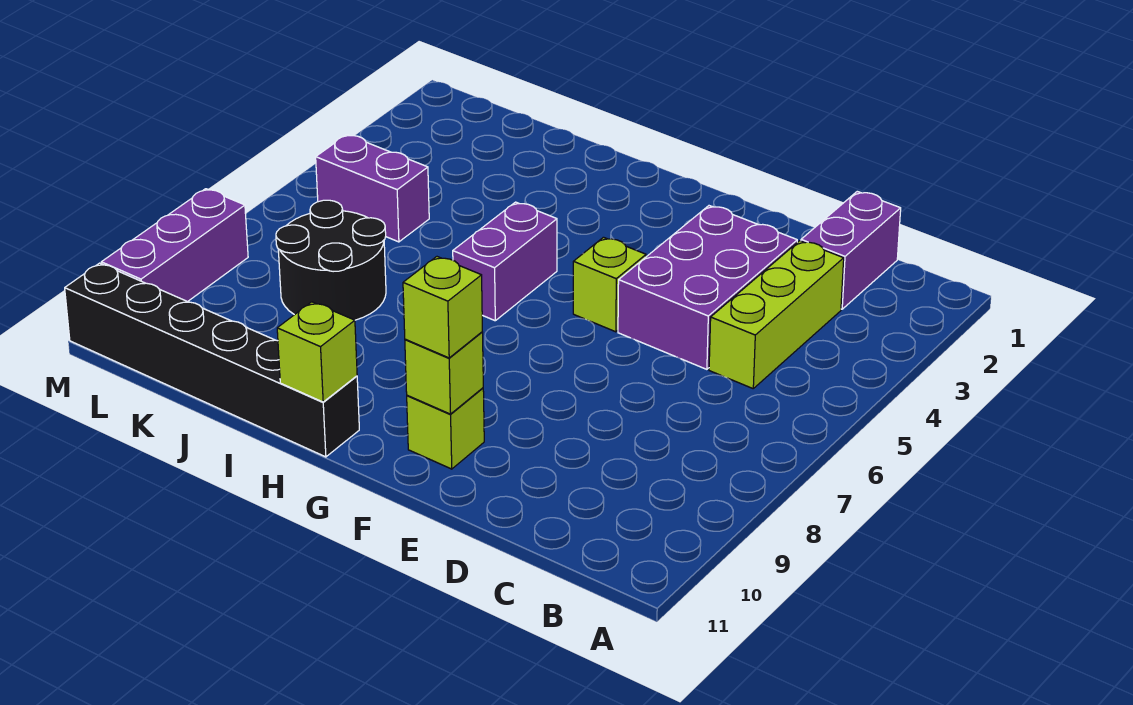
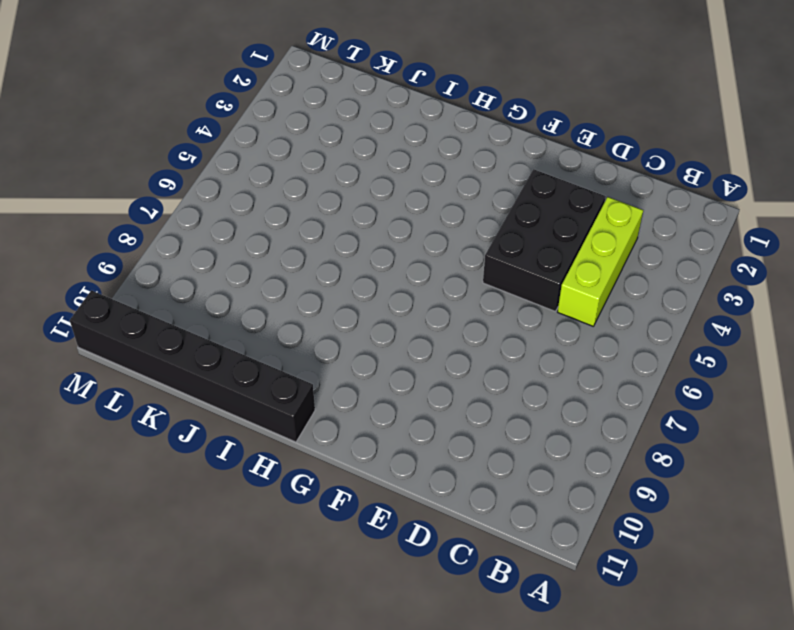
black 2x3 brick [483,169,606,311] -> purple 2x3 brick [618,206,797,369]
none -> purple 1x2 brick [801,191,901,309]
none -> lime 1x1 brick [573,237,646,332]
none -> lime 1x1 brick [407,388,484,469]

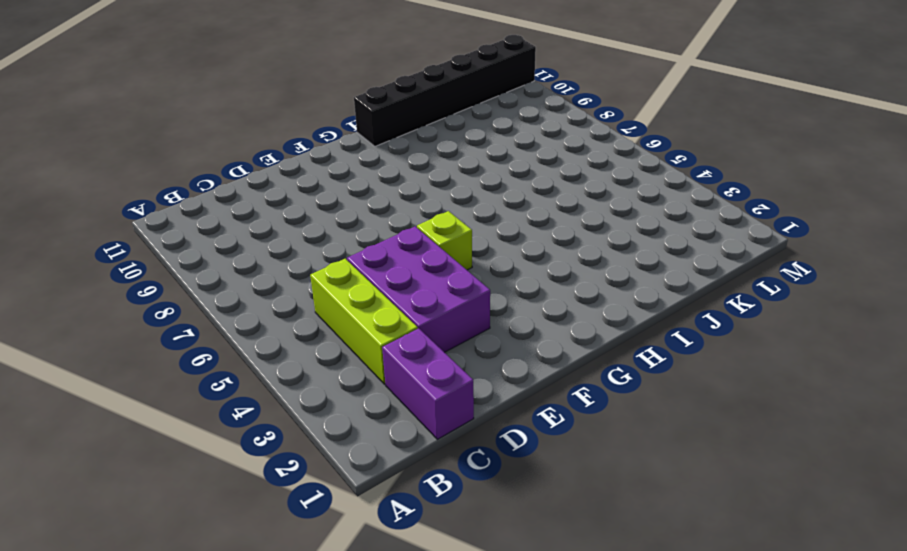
none -> lime 1x1 brick [407,388,484,469]
none -> purple 1x2 brick [453,202,557,321]
none -> black 2x2 round brick [276,200,386,320]

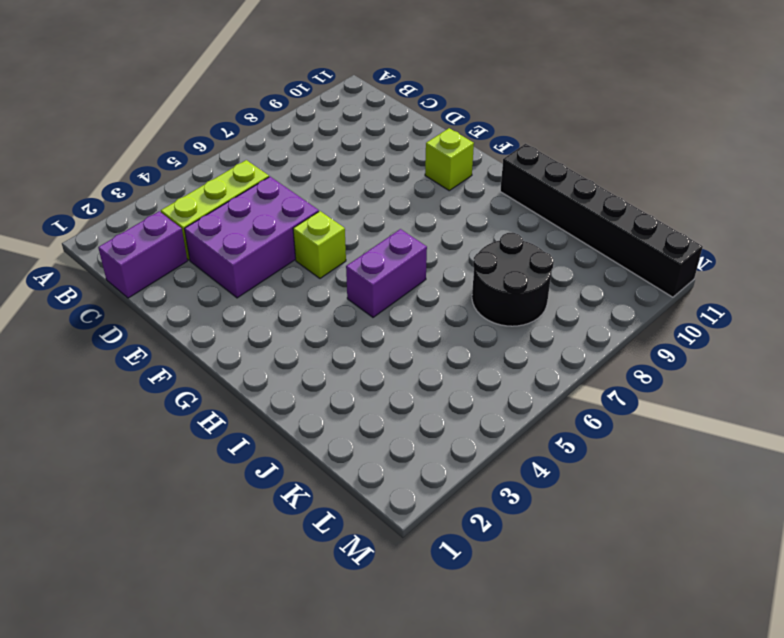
none -> purple 1x2 brick [316,135,429,242]
none -> purple 1x3 brick [101,189,248,302]
none -> lime 1x1 brick [405,332,483,414]

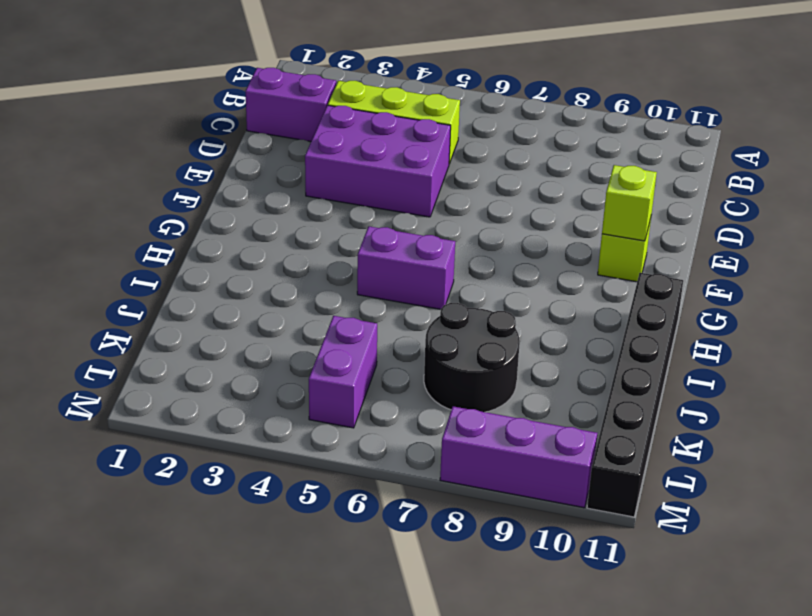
none -> lime 1x1 brick [573,237,646,332]
none -> lime 1x1 brick [277,302,357,402]
none -> lime 1x1 brick [403,257,482,358]

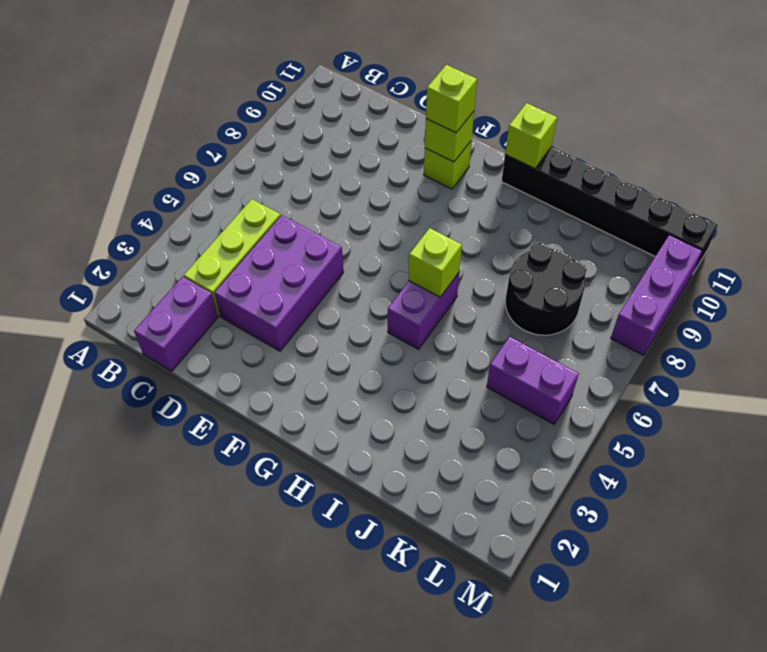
lime 1x1 brick [409,228,462,297] -> lime 1x1 brick moved to [573,237,646,332]

